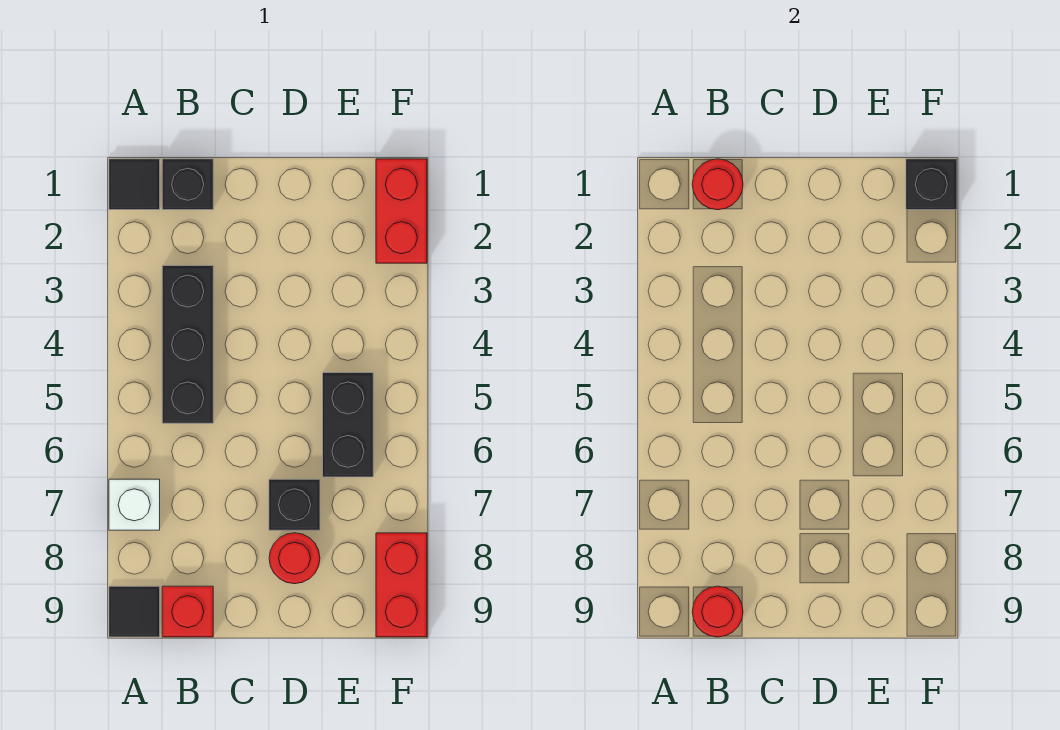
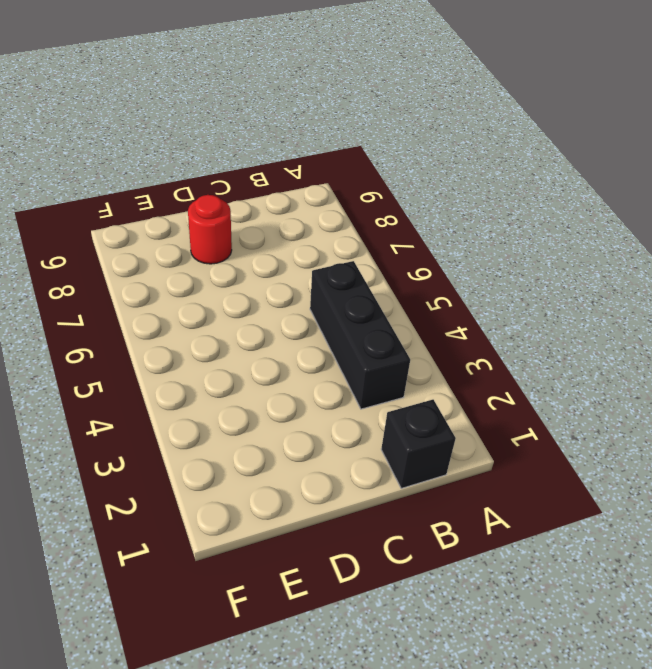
none -> black 1x1 tile [109,159,160,210]
none -> white 1x1 brick [109,479,160,530]
none -> black 1x1 tile [109,586,160,637]

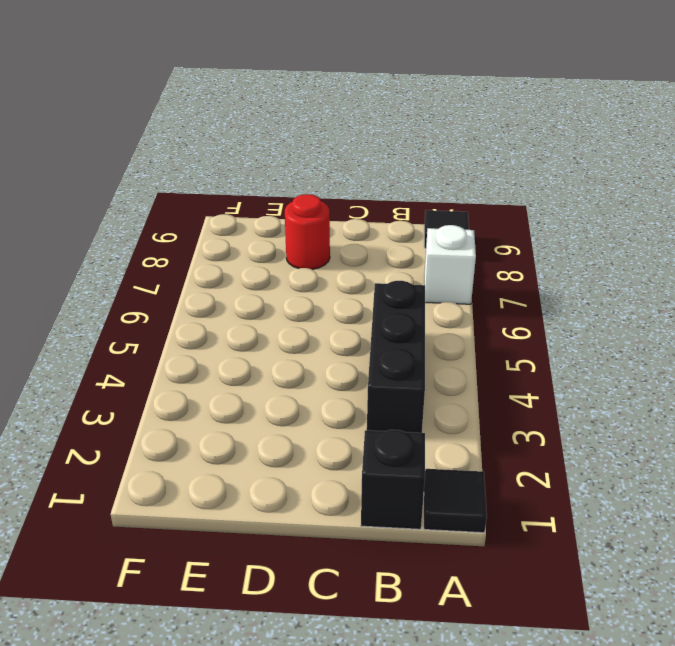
none -> red 1x1 brick [162,586,213,637]
none -> black 1x1 brick [269,479,320,530]
none -> black 1x2 brick [323,373,373,477]

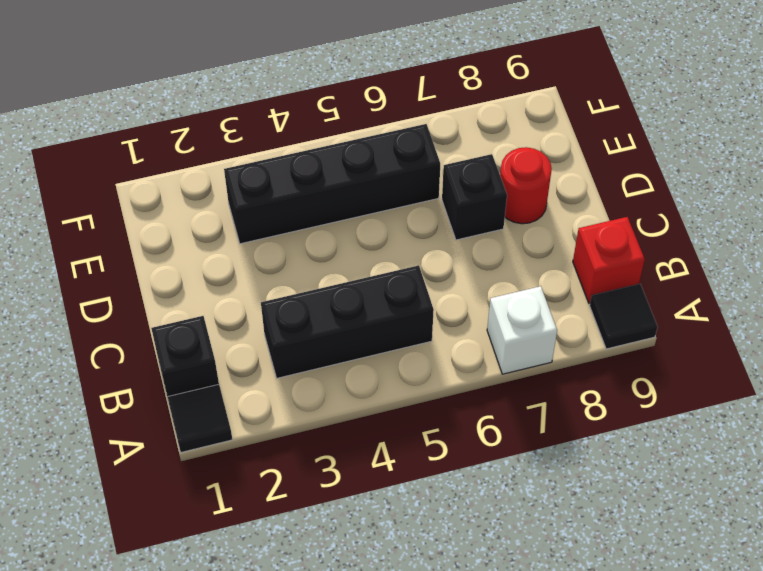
black 1x4 brick [224,124,440,244] -> black 1x2 brick [323,373,373,477]
none -> red 1x2 brick [376,159,427,263]
none -> red 1x2 brick [376,533,427,637]
none -> red 1x1 round brick [692,159,743,210]

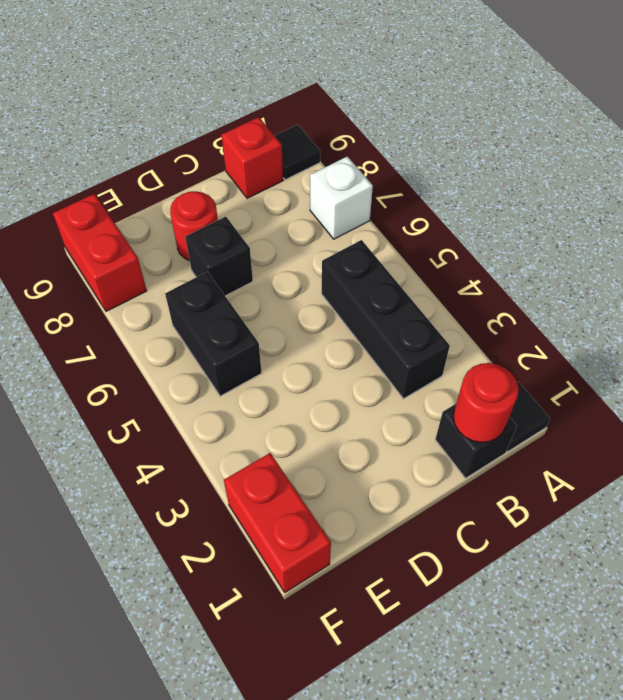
none -> red 1x1 round brick [692,586,743,637]
none -> black 1x1 brick [906,159,957,210]

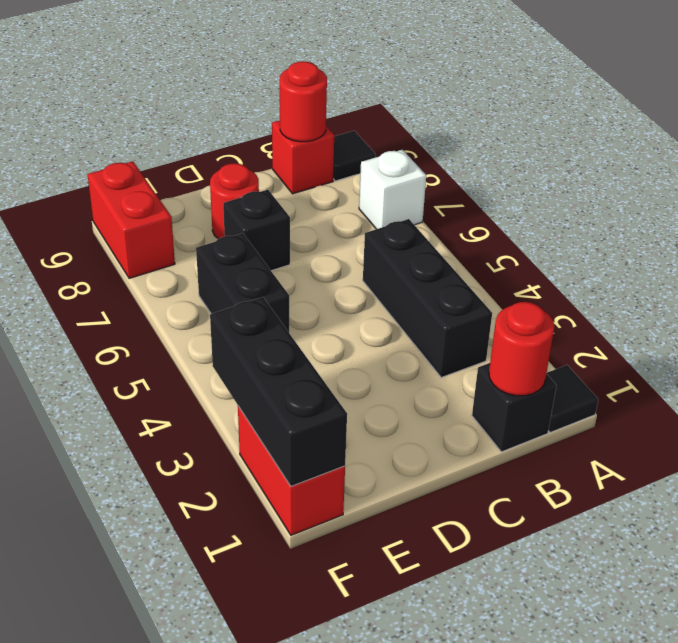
black 1x3 brick [210,297,347,486] -> black 1x1 brick [906,159,957,210]

